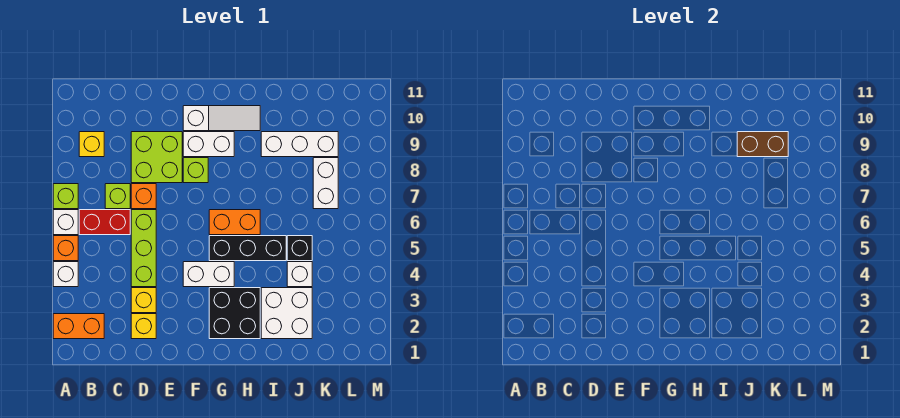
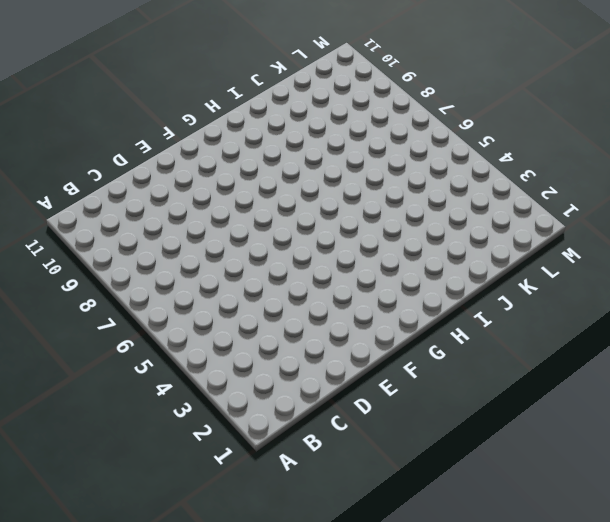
none -> orange 1x2 brick [53,314,104,339]
none -> white 1x1 brick [53,262,78,287]
none -> orange 1x1 brick [53,236,78,261]

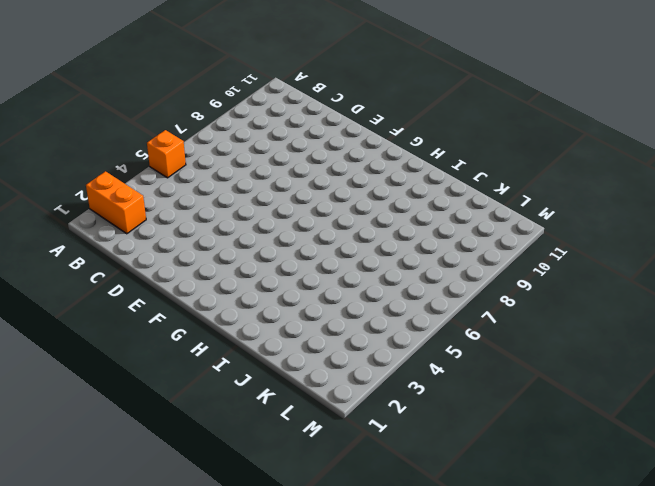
none -> white 1x1 brick [53,262,78,287]
none -> white 1x1 brick [53,210,78,235]
none -> lime 1x1 brick [53,184,78,209]

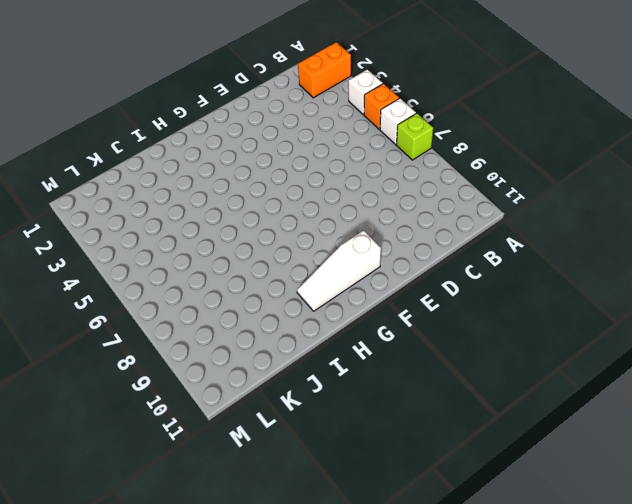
none -> red 1x2 brick [79,210,130,235]
none -> yellow 1x1 brick [79,132,104,157]
none -> lime 1x1 brick [105,184,130,209]

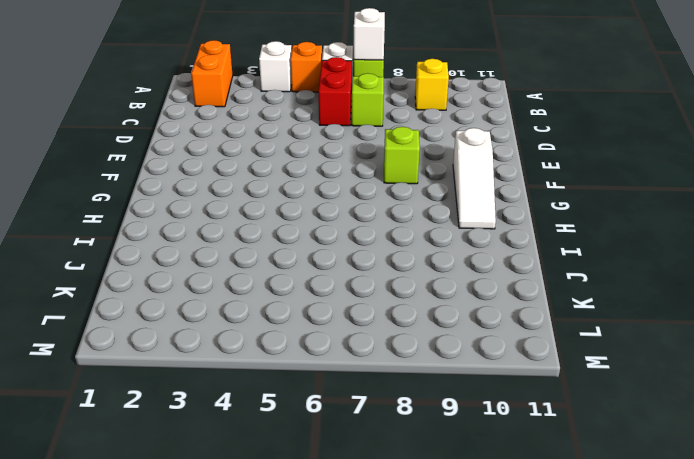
white 1x1 brick [354,8,385,60] -> white 1x1 brick moved to [287,262,312,287]
none -> yellow 1x1 brick [131,314,156,339]
none -> yellow 1x1 brick [131,288,156,313]
none -> lime 1x3 brick [131,210,156,287]

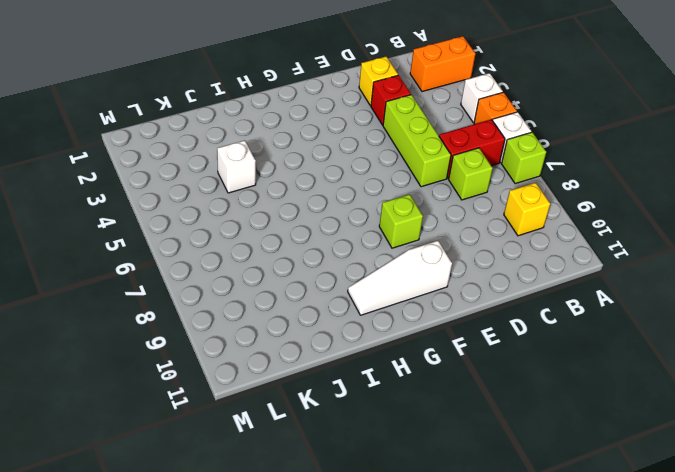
red 1x1 brick [371,75,411,125] -> yellow 1x1 brick [131,288,156,313]
none -> orange 1x1 brick [131,184,156,209]
none -> lime 2x2 brick [131,132,182,183]
none -> white 1x2 brick [183,262,234,287]

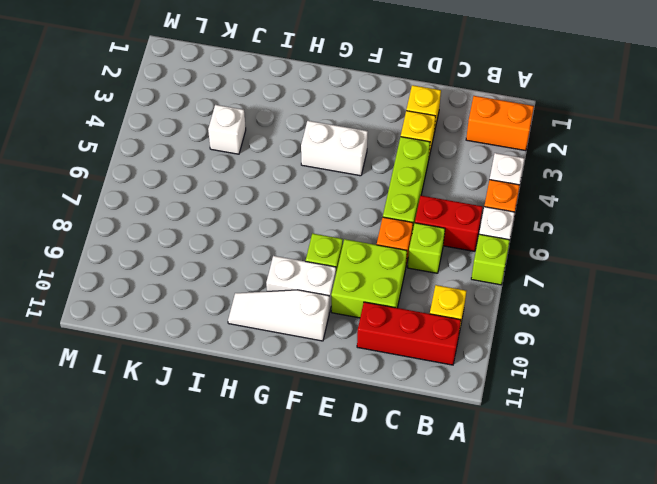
red 1x3 brick [357,302,461,365] -> none
none -> black 2x2 brick [209,288,260,339]
none -> black 1x3 brick [209,236,286,261]
none -> orange 1x2 brick [209,210,260,235]

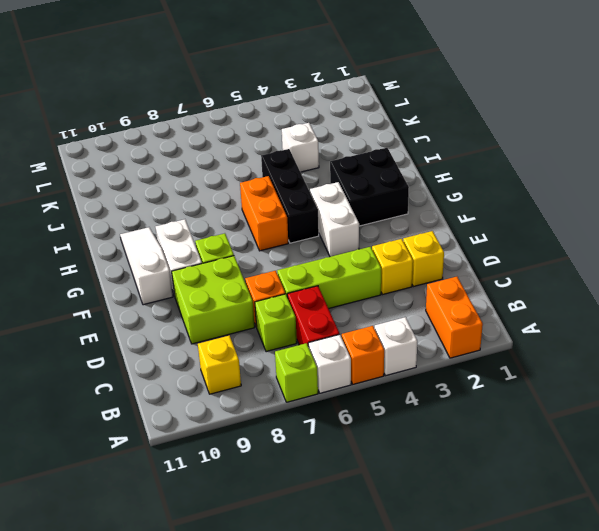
none -> white 2x2 brick [261,288,312,339]
none -> white 1x3 brick [261,132,338,157]
none -> black 1x1 brick [287,236,312,261]

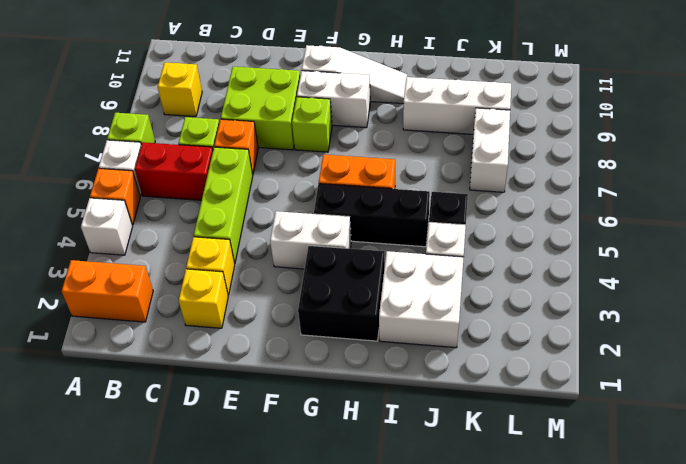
none -> brown 1x2 brick [737,132,788,157]

